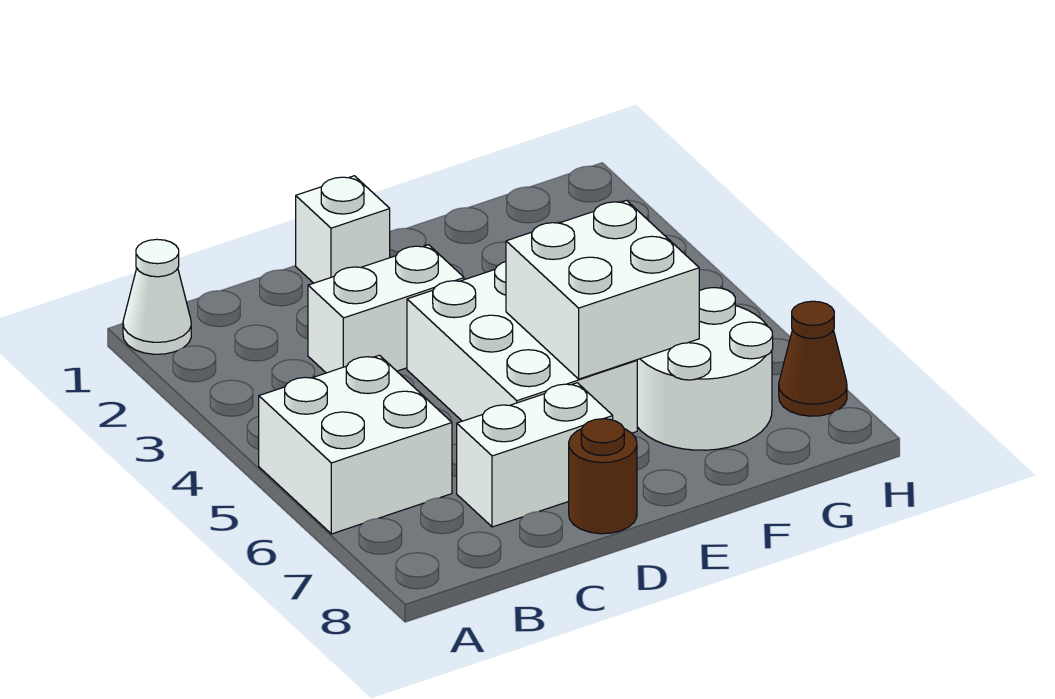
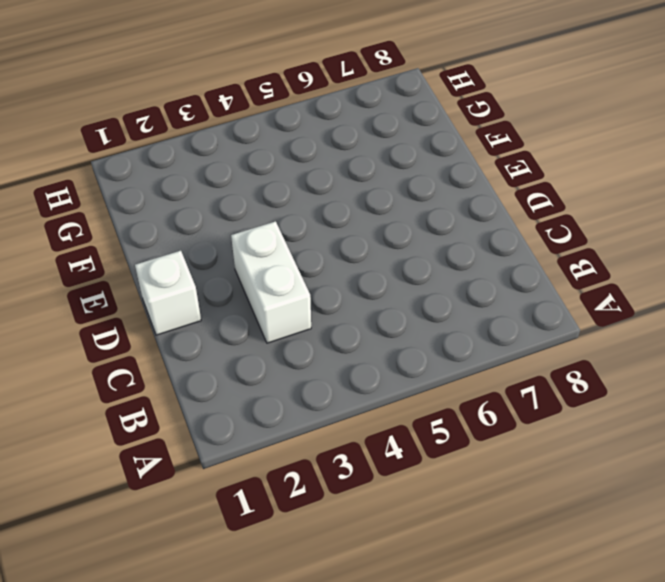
none -> white 1x1 cone [123,239,191,354]
none -> white 2x2 brick [259,355,452,534]

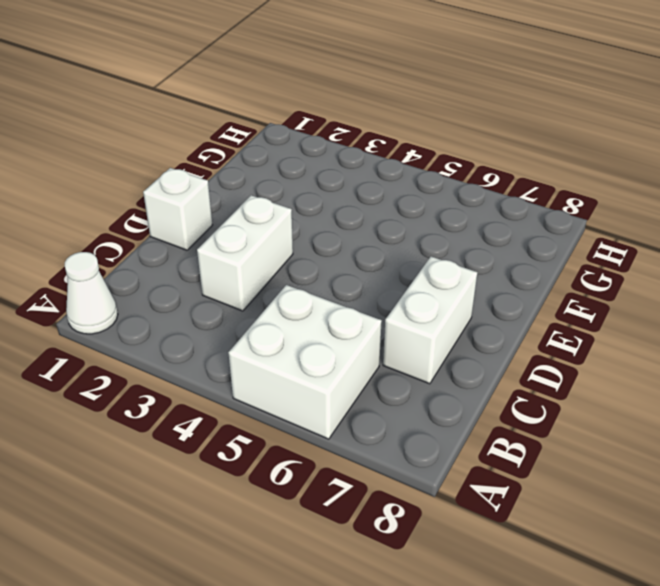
none -> white 2x3 brick [407,262,637,433]
none -> brown 1x1 round brick [569,419,637,534]

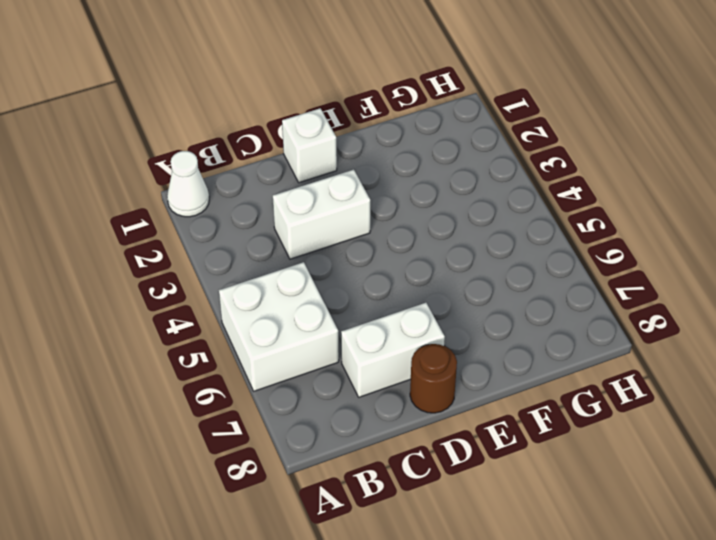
none -> white 2x3 brick [407,262,637,433]
none -> white 2x2 round brick [637,288,773,450]

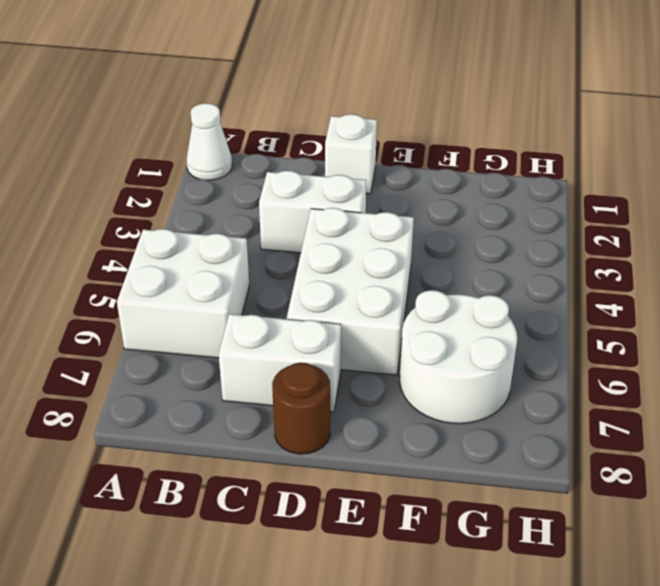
none -> brown 1x1 cone [779,301,847,416]
none -> white 2x2 brick [506,200,699,379]

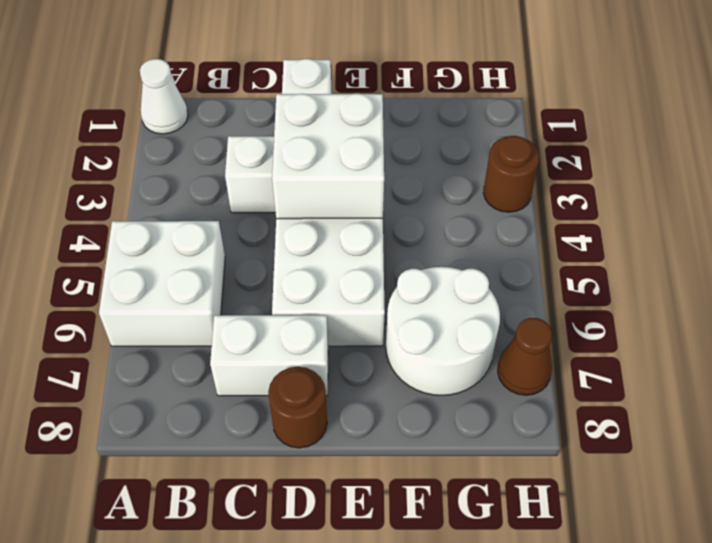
white 2x2 brick [272,94,384,219] -> white 2x2 brick moved to [506,200,699,379]
brown 1x1 round brick [483,136,539,212] -> none

